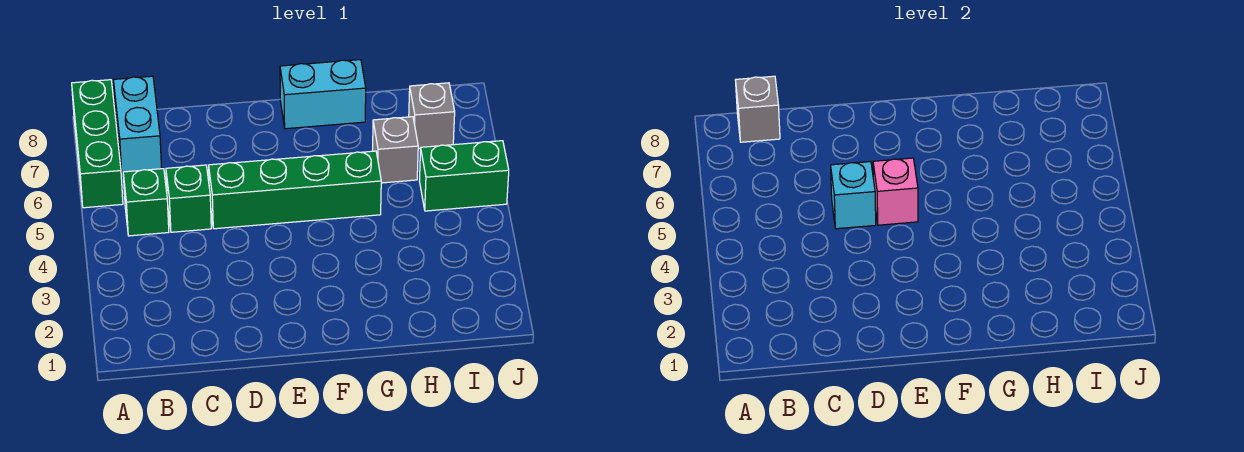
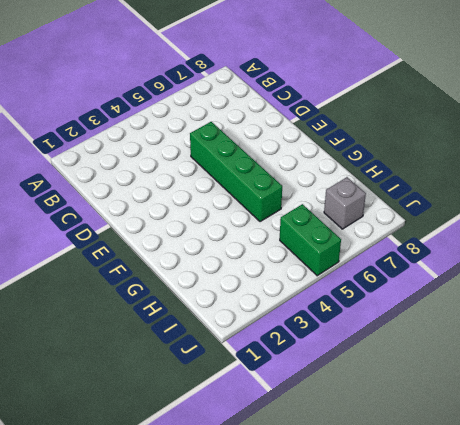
none -> green 1x3 brick [72,80,123,208]
none -> green 1x1 brick [123,169,169,236]
none -> cyan 1x2 brick [114,76,162,173]

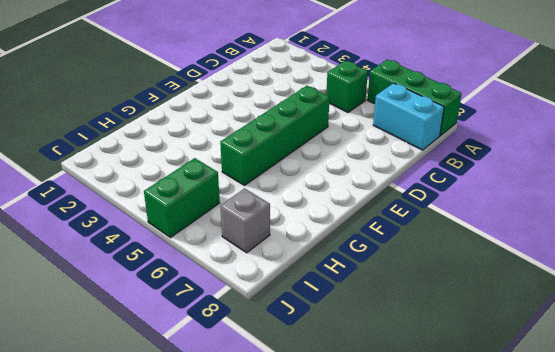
none -> green 1x1 brick [166,165,211,232]
none -> cyan 1x2 brick [280,60,366,129]
none -> grey 1x1 brick [373,117,418,183]

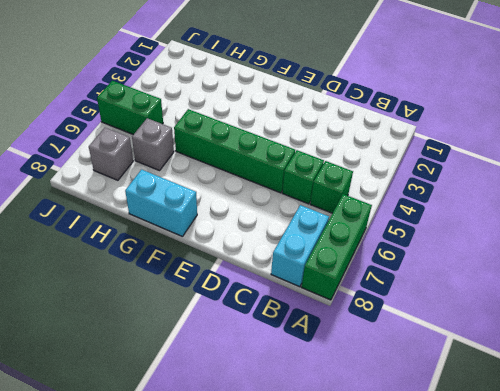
none -> grey 1x1 brick [736,76,780,142]
none -> cyan 1x1 brick [831,162,876,229]
none -> pink 1x1 brick [873,158,918,225]

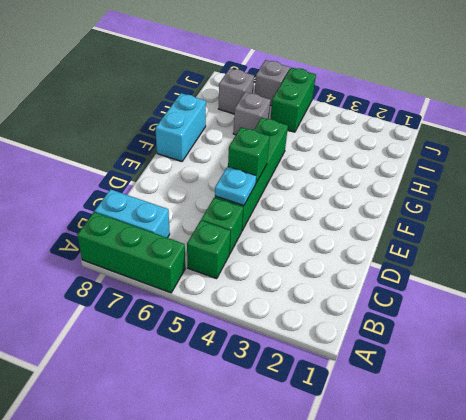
cyan 1x1 plate [215,167,256,206] -> cyan 1x1 brick [831,162,876,229]
green 1x1 brick [228,127,270,183] -> pink 1x1 brick [873,158,918,225]
grey 1x1 brick [255,60,290,106] -> grey 1x1 brick moved to [736,76,780,142]

